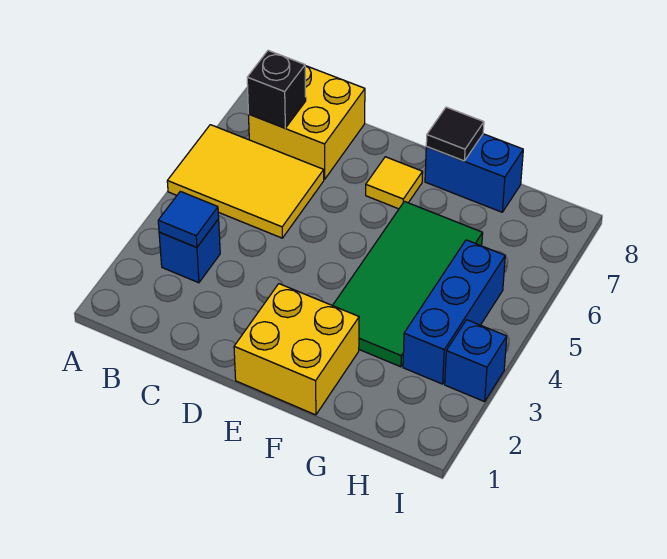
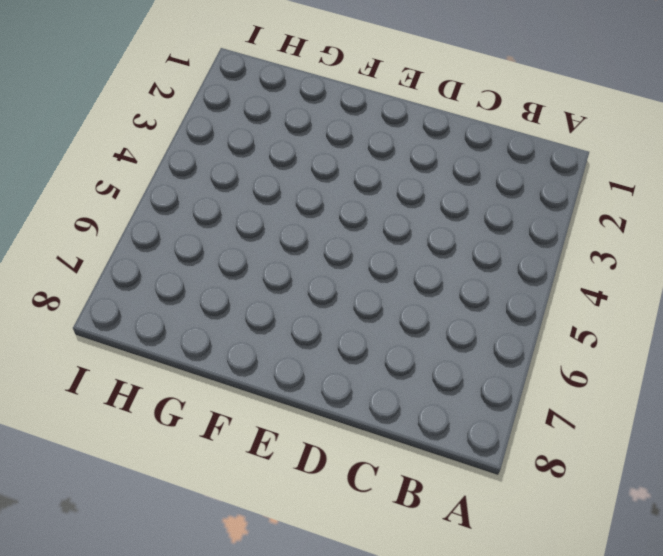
none -> yellow 2x3 tile [167,125,324,238]
none -> blue 1x1 brick [159,219,220,283]
none -> yellow 2x2 brick [249,66,365,179]

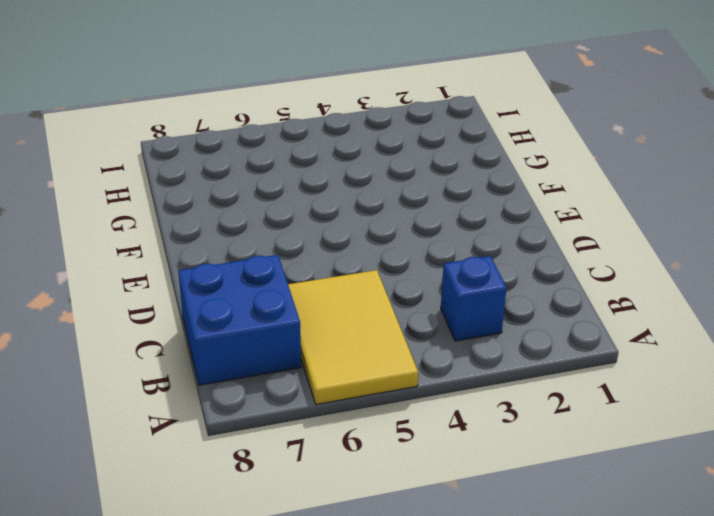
blue 2x2 brick [178,255,301,385] -> yellow 2x2 brick [249,66,365,179]
none -> yellow 2x2 brick [234,284,359,415]
none -> yellow 1x1 tile [366,157,423,209]
none -> green 2x4 tile [333,202,483,367]

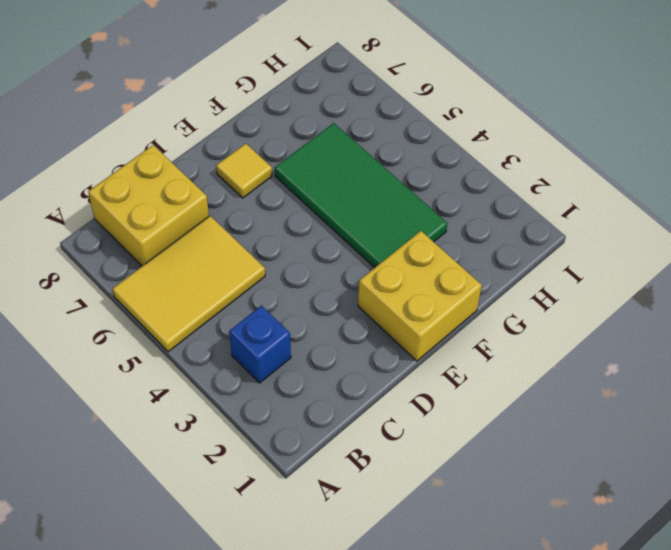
none -> blue 1x2 brick [425,134,523,212]
none -> blue 1x3 brick [403,240,505,384]
none -> blue 1x1 brick [445,320,507,402]

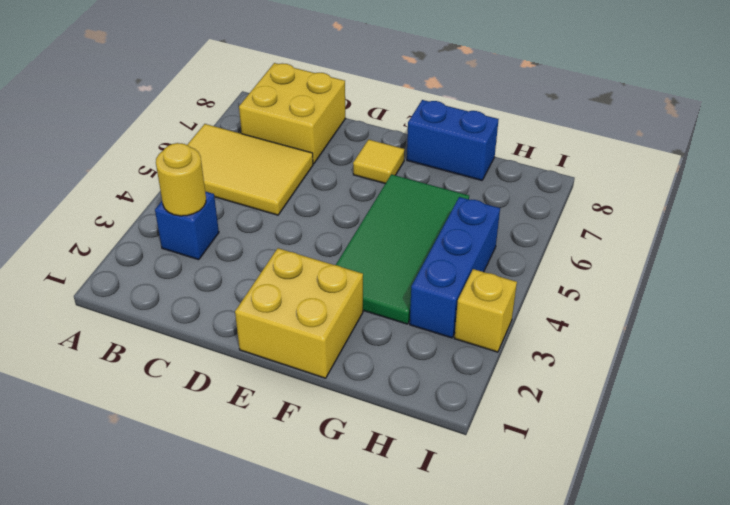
yellow 1x1 round brick [156,143,206,216] -> blue 1x1 tile [158,191,219,247]
yellow 1x1 brick [454,269,517,352] -> blue 1x1 brick [445,320,507,402]
none -> black 1x1 brick [247,50,306,128]
none -> black 1x1 tile [426,107,484,161]

